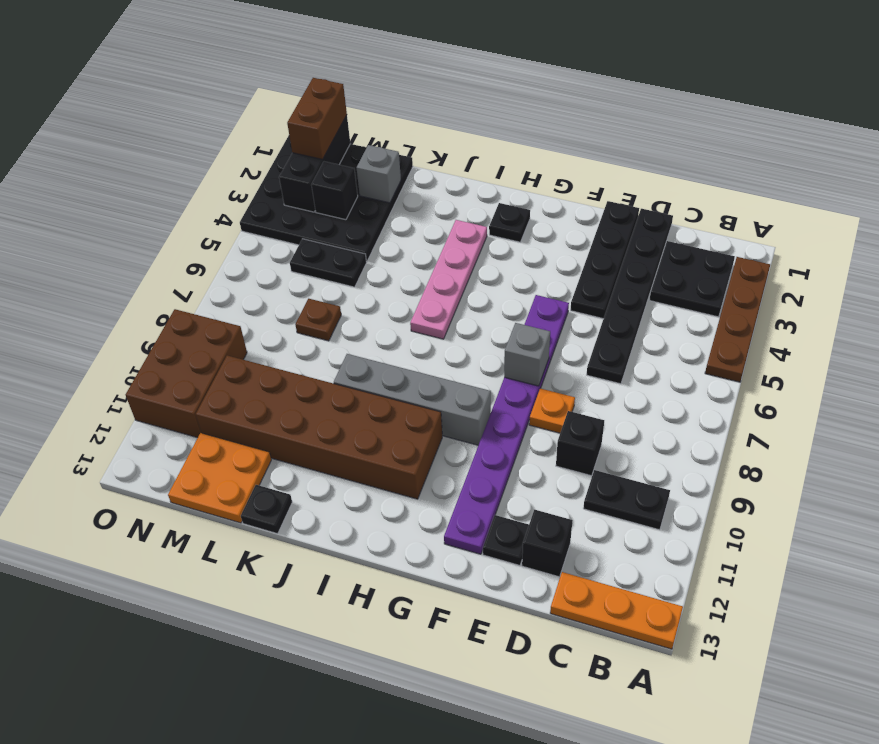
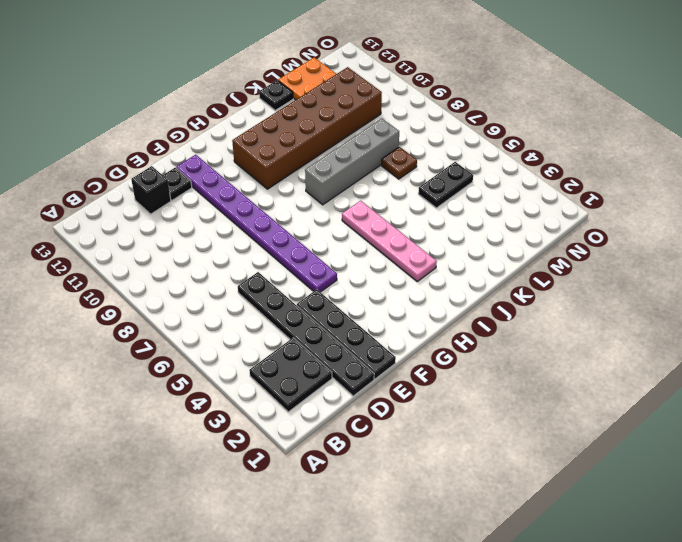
grey 1x4 brick [305,119,399,205] -> grey 1x4 brick moved to [334,354,491,445]
none -> brown 1x4 plate [705,257,770,382]
none -> orange 1x3 plate [550,572,683,649]
none -> black 1x2 plate [583,470,670,530]

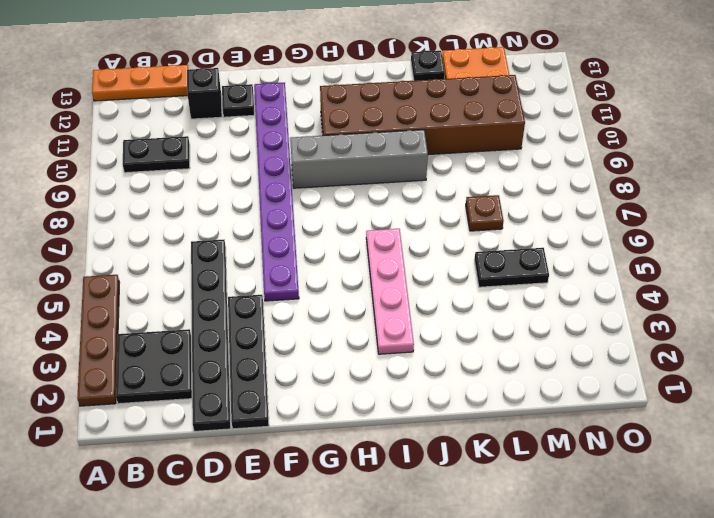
none -> black 1x1 brick [556,411,604,476]
none -> orange 1x1 plate [529,388,575,433]
none -> black 1x1 plate [489,203,530,242]

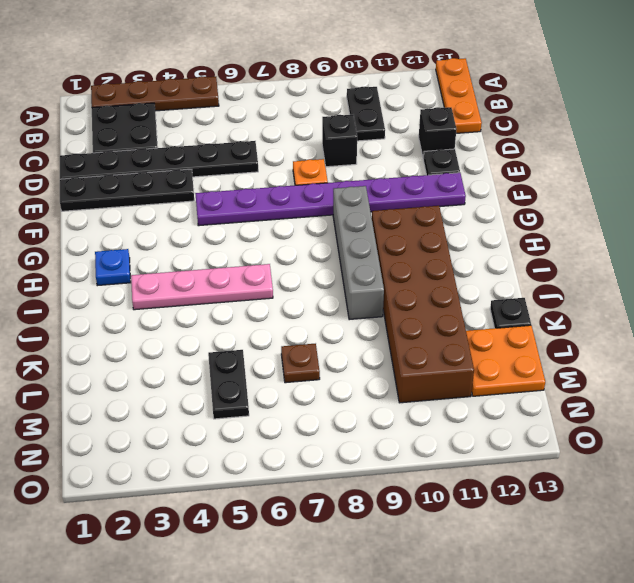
blue 1x1 plate [95,249,131,286] -> black 1x1 plate [489,203,530,242]
none -> black 4x4 plate [240,136,413,261]
none -> brown 2x3 brick [125,309,247,438]
none -> grey 1x1 brick [504,323,550,386]

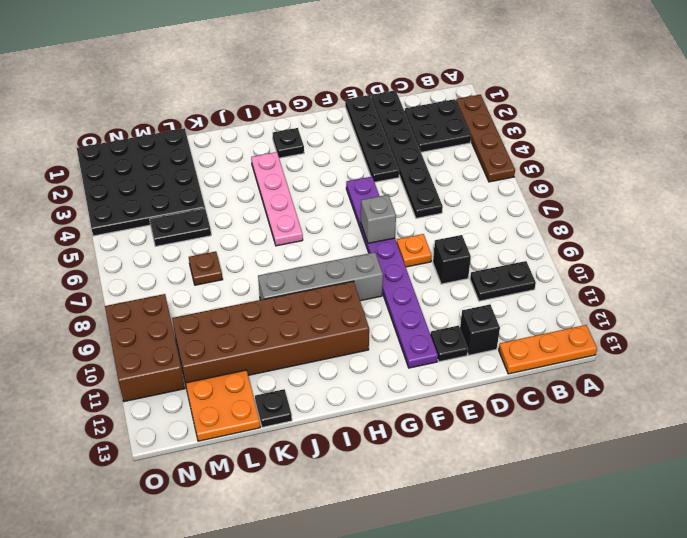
none -> grey 1x1 brick [357,145,401,203]
none -> black 1x1 brick [311,162,358,220]
none -> black 1x3 brick [279,115,350,212]

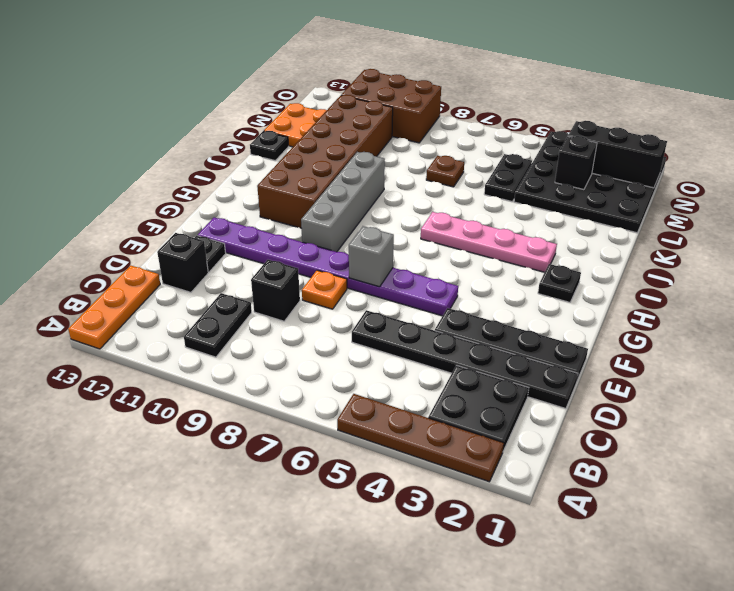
none -> grey 1x1 brick [357,145,401,203]
none -> brown 1x2 brick [287,78,347,159]

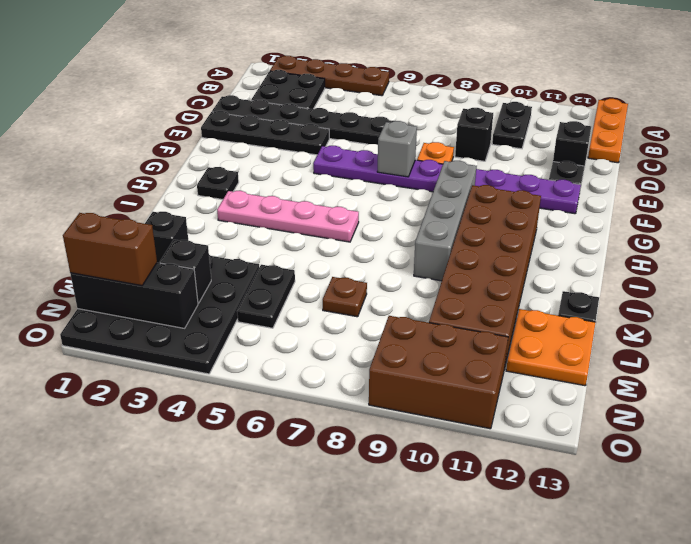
black 1x1 brick [145,212,188,263] -> grey 1x1 brick [357,145,401,203]

